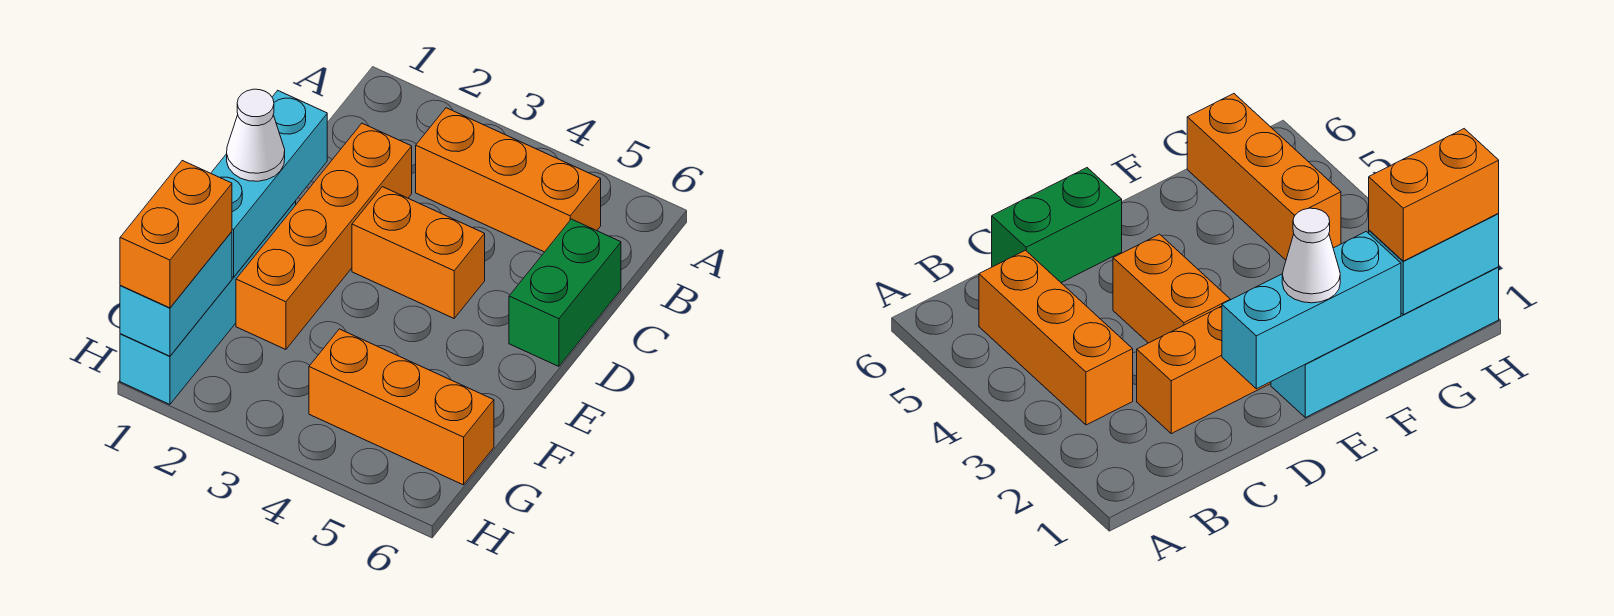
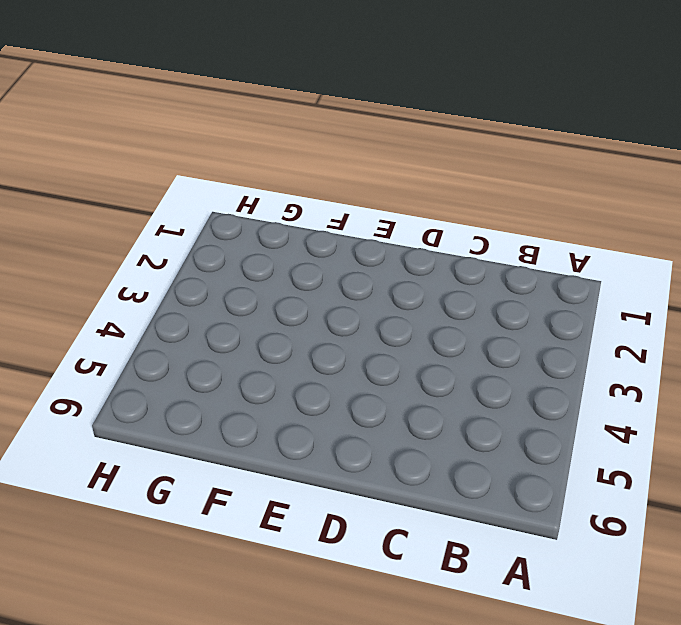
none -> orange 1x3 brick [416,108,601,252]
none -> orange 1x4 brick [236,123,412,350]

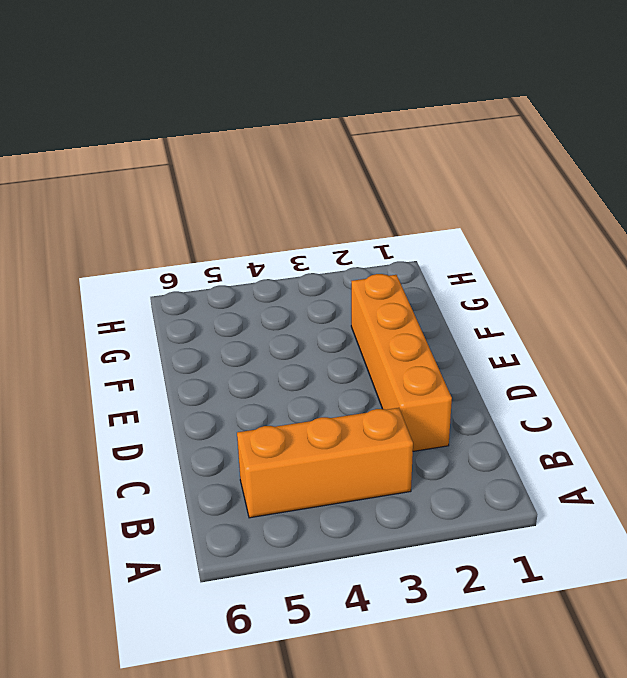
none -> green 1x2 brick [509,219,621,366]
none -> orange 1x2 brick [352,187,485,318]

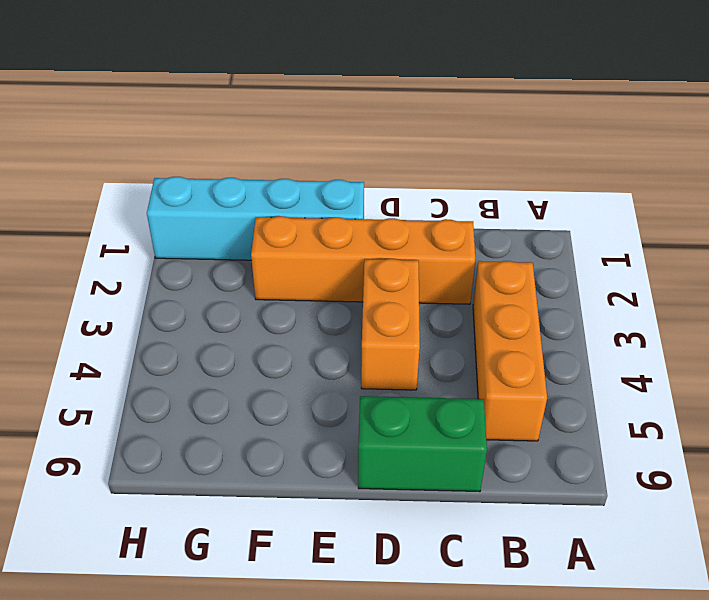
none -> orange 1x3 brick [309,329,494,485]
none -> cyan 1x3 brick [211,91,327,277]

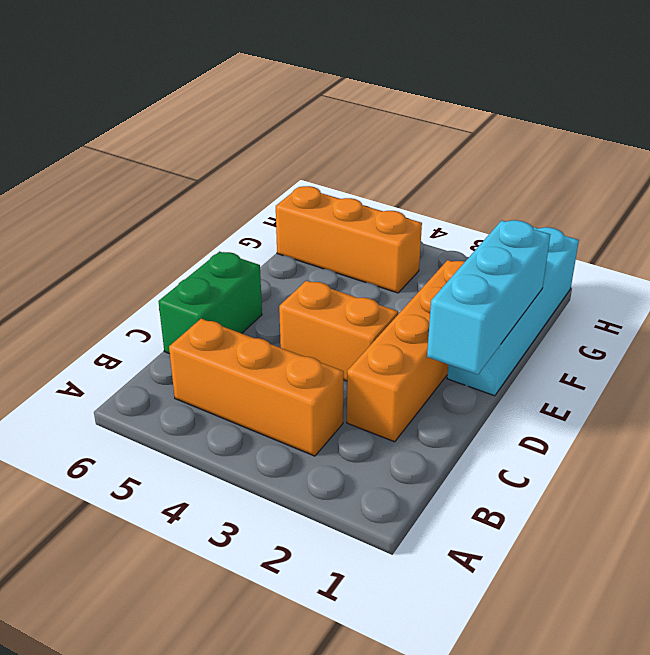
none -> cyan 1x2 brick [120,232,232,356]
none -> white 1x1 cone [227,89,285,181]

